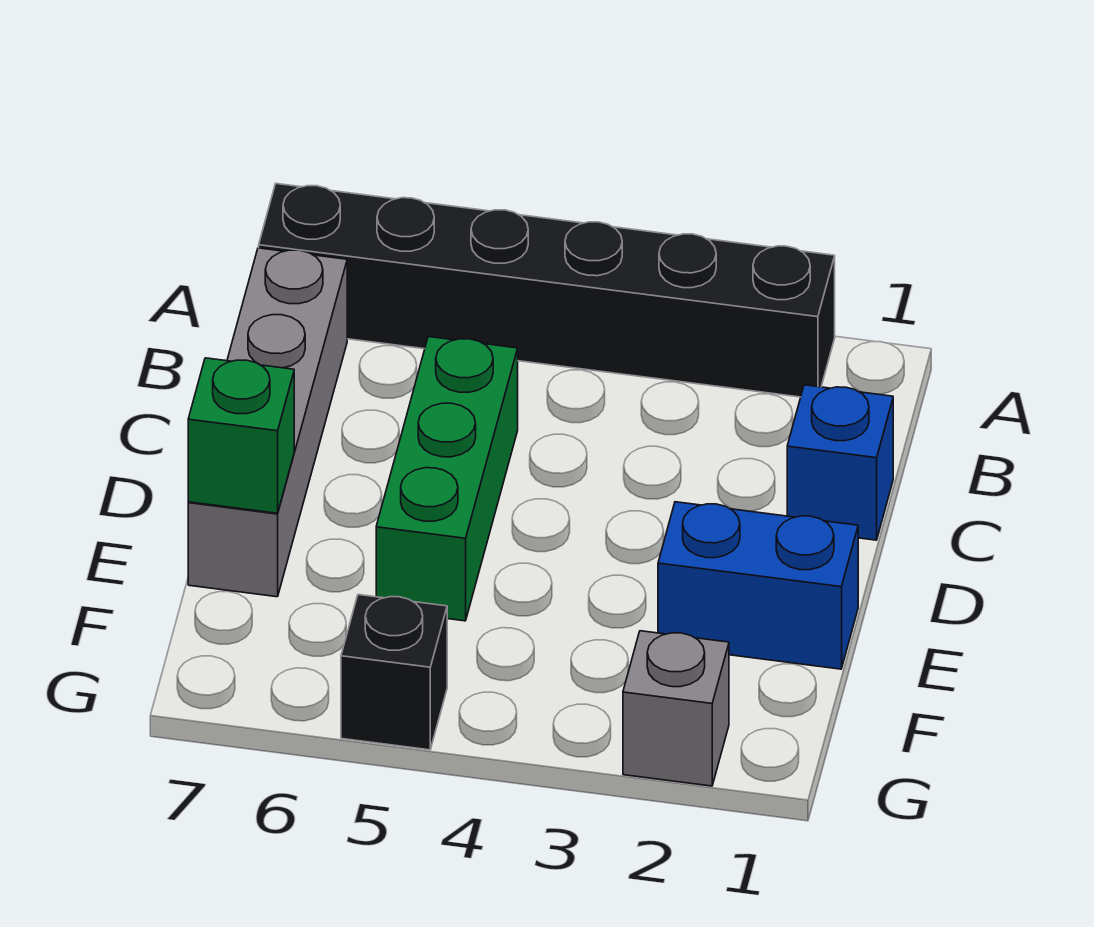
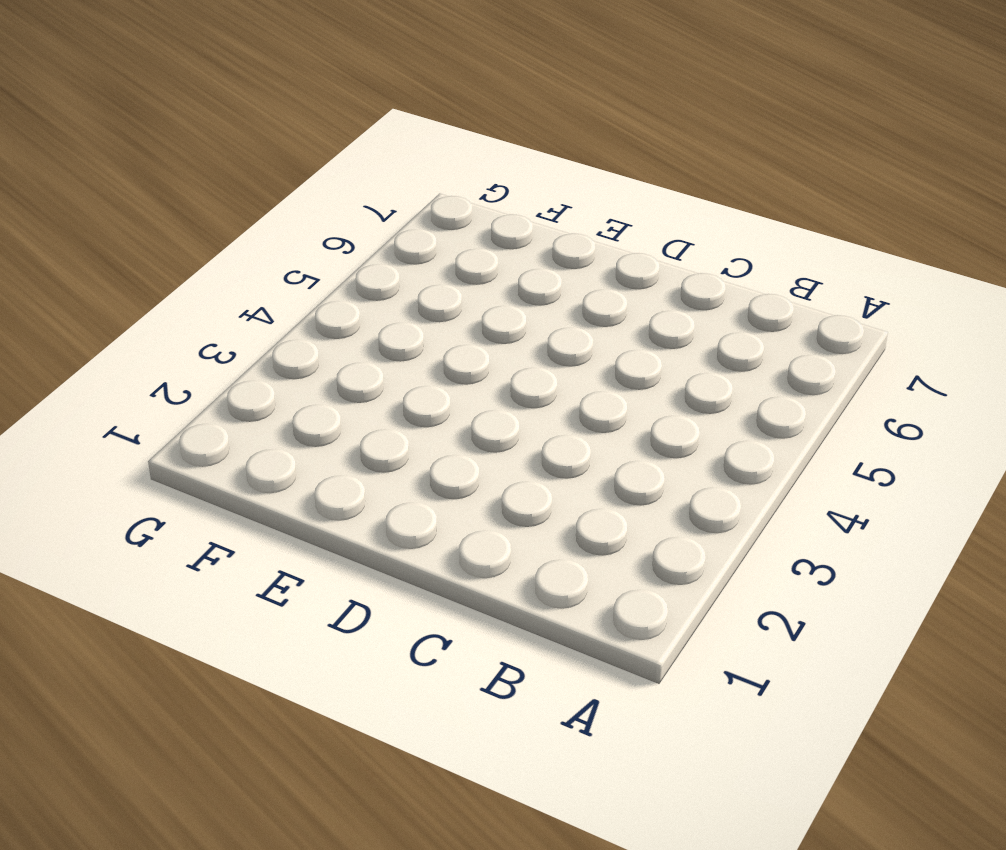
none -> black 1x6 brick [259,184,835,397]
none -> grey 1x4 brick [188,248,347,597]

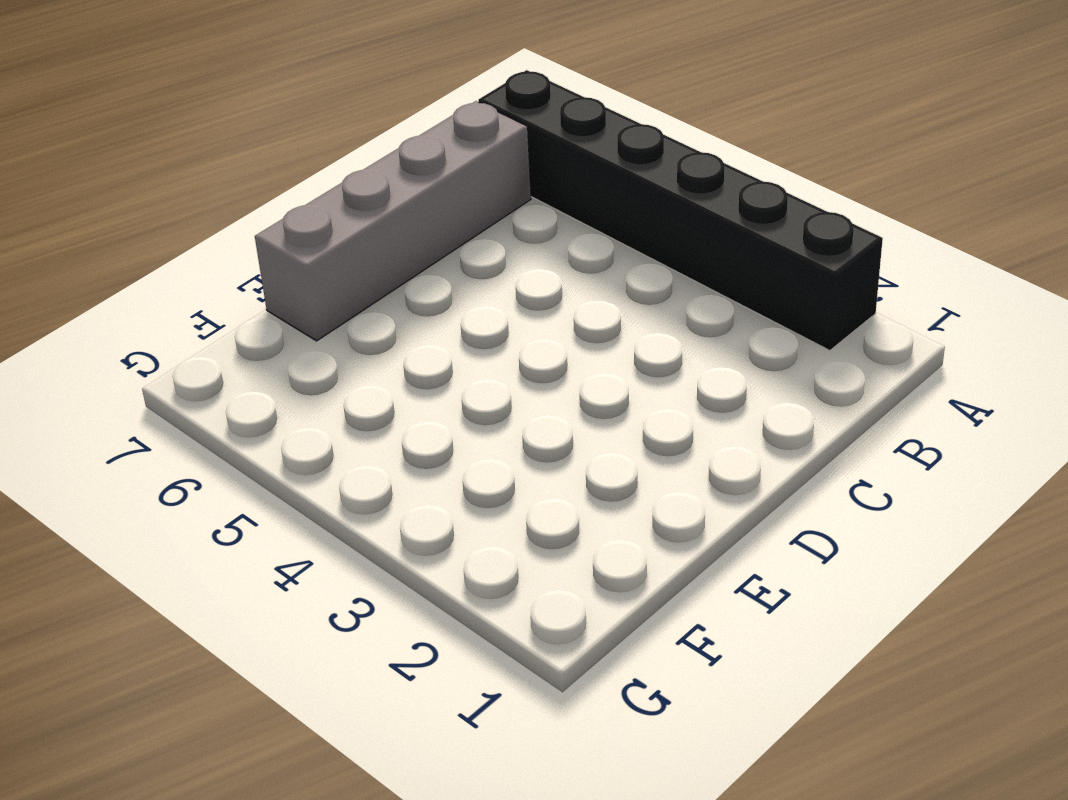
none -> blue 1x1 brick [787,385,893,540]
none -> green 1x3 brick [376,337,518,621]

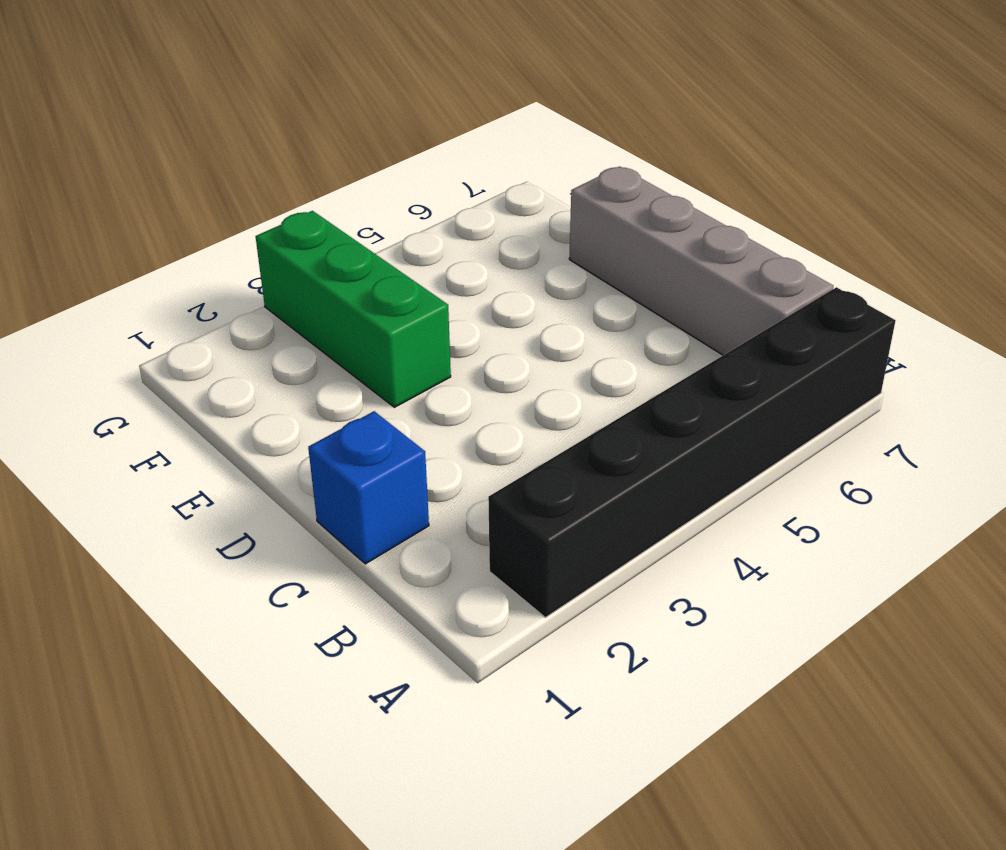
green 1x3 brick [255,211,451,407] -> green 1x3 brick moved to [376,337,518,621]
none -> blue 1x2 brick [658,502,858,669]
none -> grey 1x1 brick [623,631,729,786]

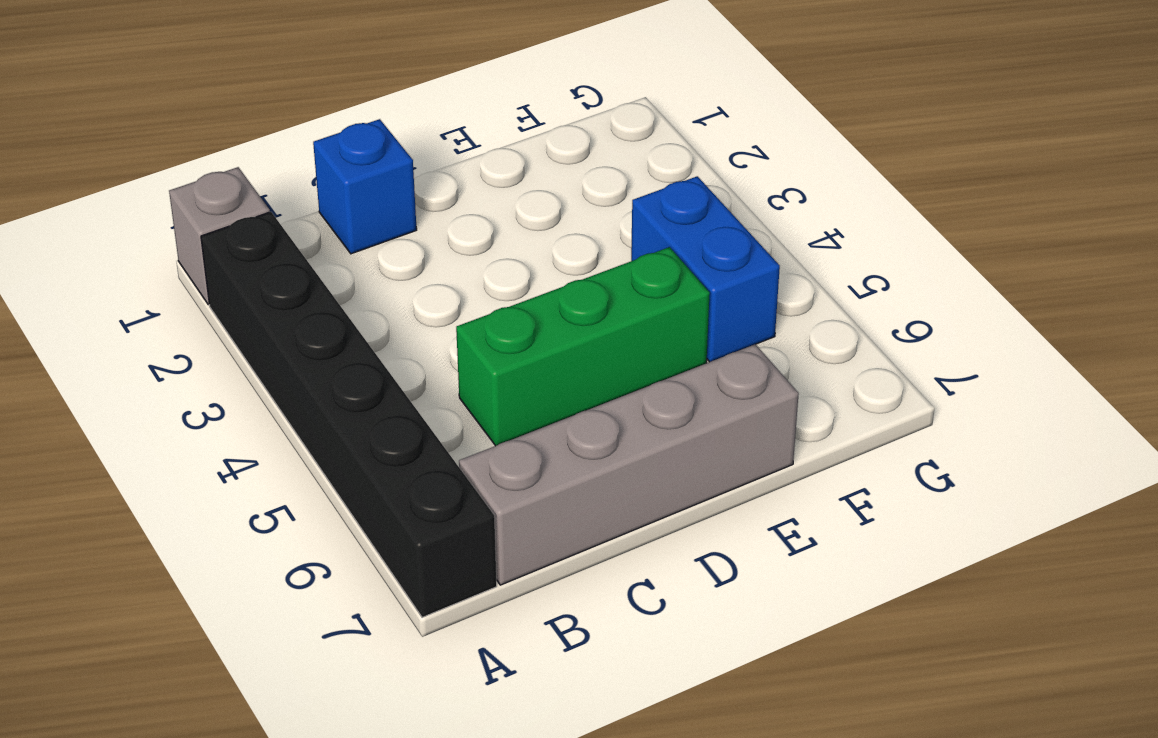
grey 1x1 brick [169,167,270,305] -> grey 1x1 brick moved to [623,631,729,786]
blue 1x2 brick [631,176,780,362] -> blue 1x2 brick moved to [658,502,858,669]
none -> black 1x1 brick [341,595,447,750]
none -> green 1x1 brick [188,358,294,513]

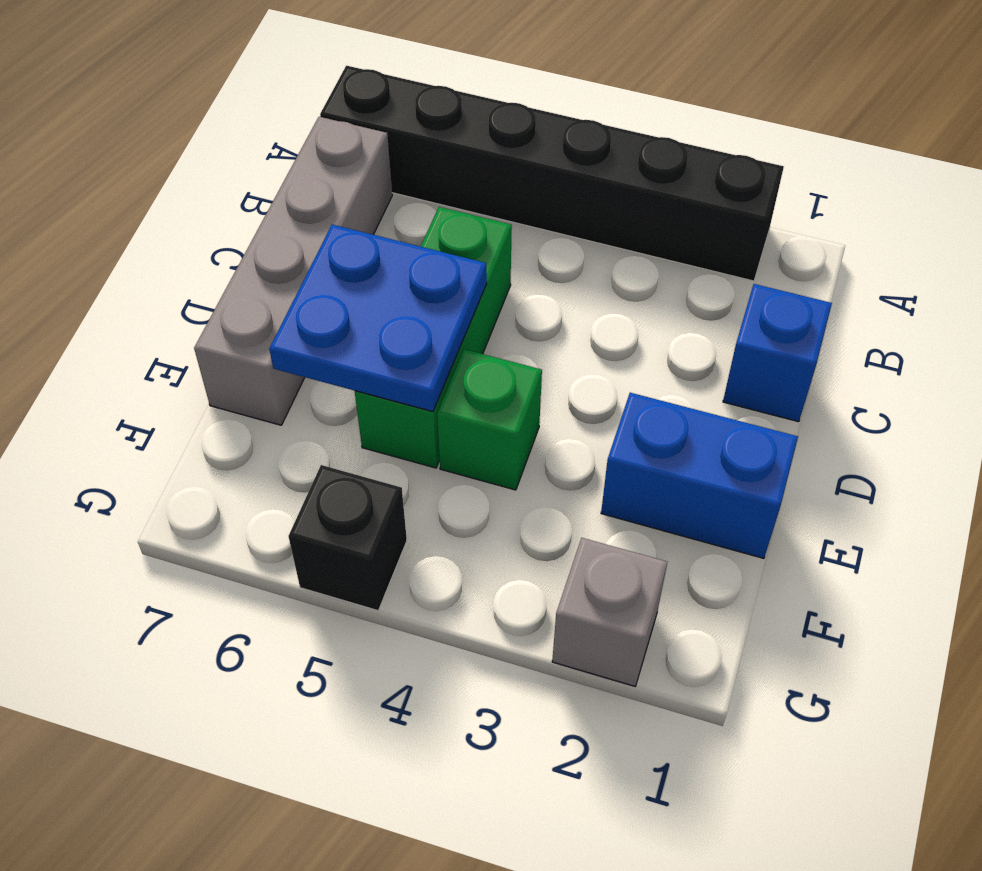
blue 2x2 plate [269,225,487,412] -> none
green 1x1 brick [437,349,542,490] -> green 1x1 brick moved to [188,358,294,513]

